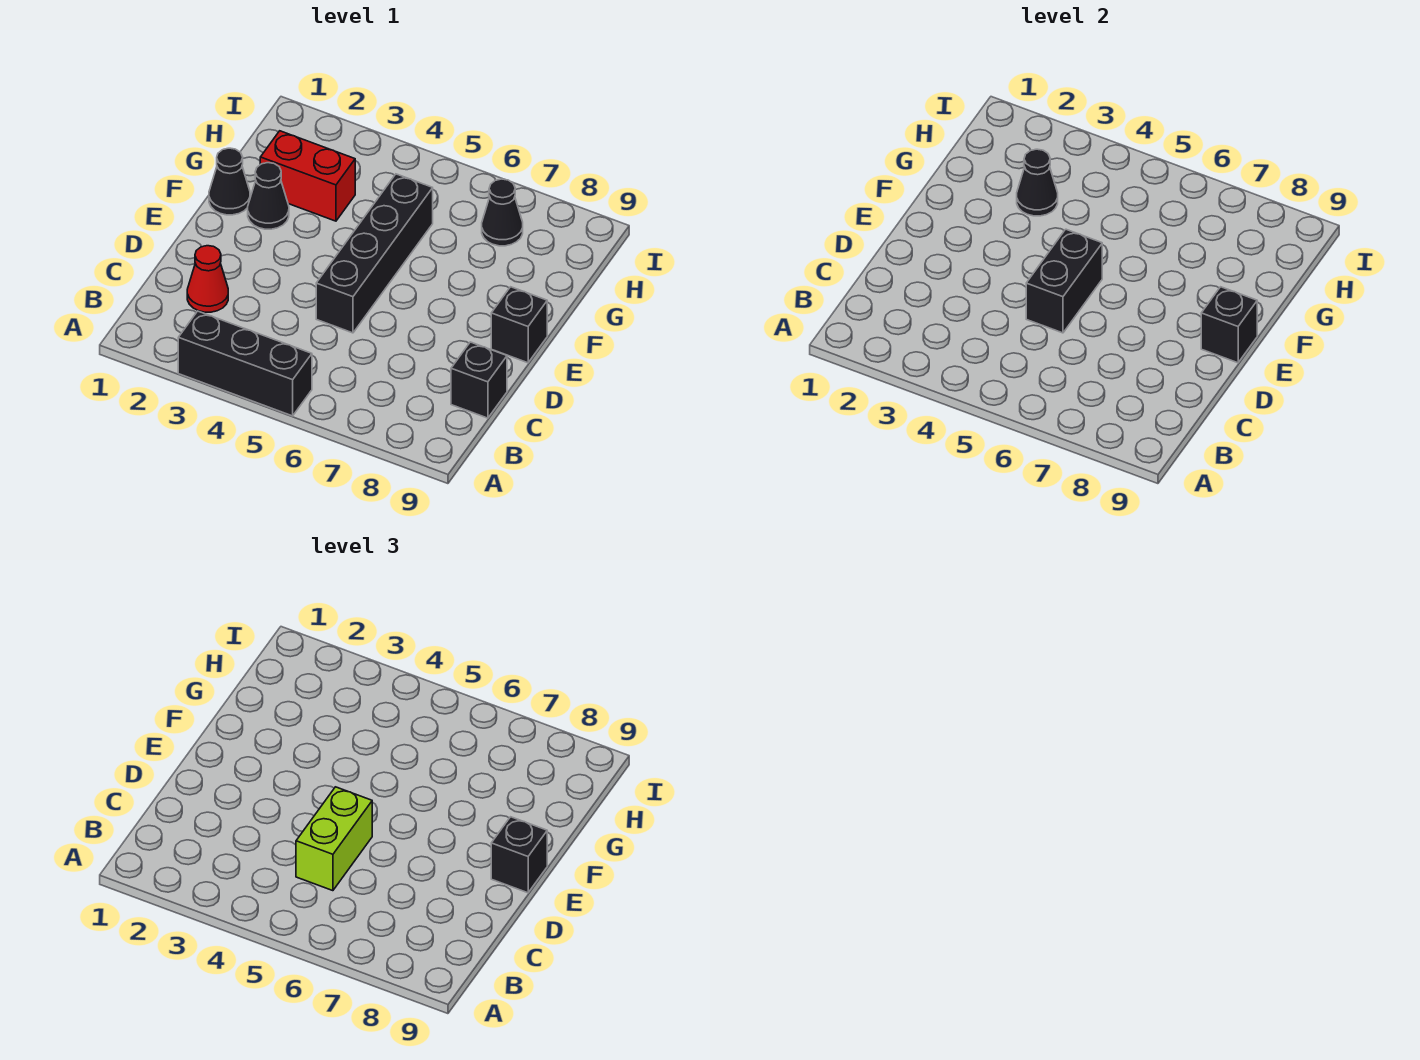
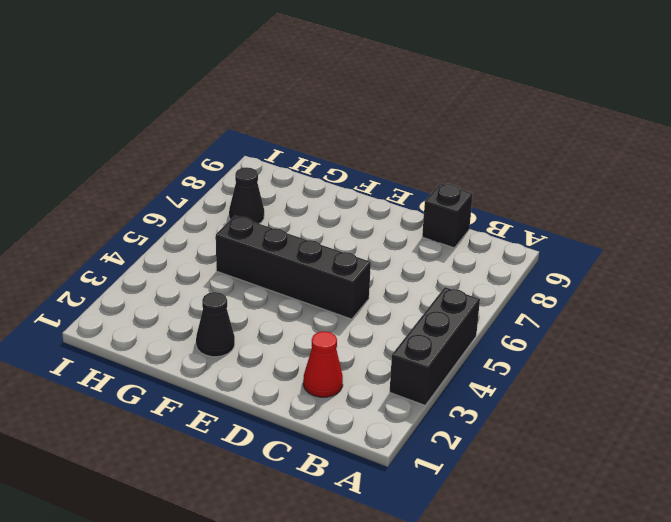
none -> black 1x1 brick [491,287,547,363]
none -> black 1x1 cone [209,148,250,215]
none -> red 1x2 brick [260,131,355,221]

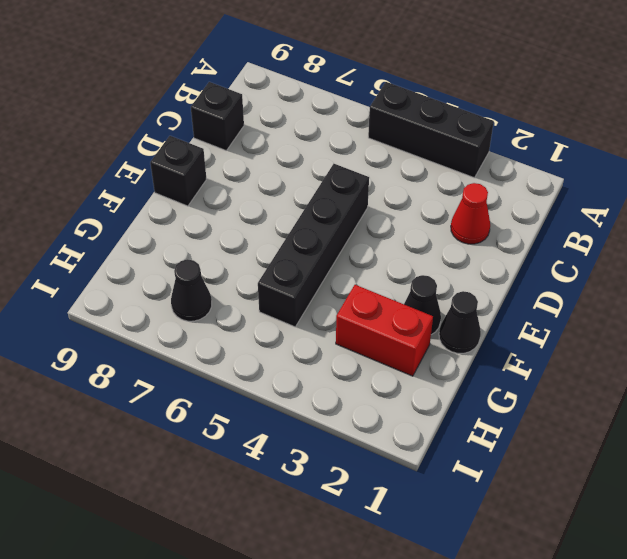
none -> black 1x2 brick [1026,229,1102,333]
none -> black 1x1 brick [1201,287,1257,363]
none -> black 1x1 cone [1017,149,1058,216]

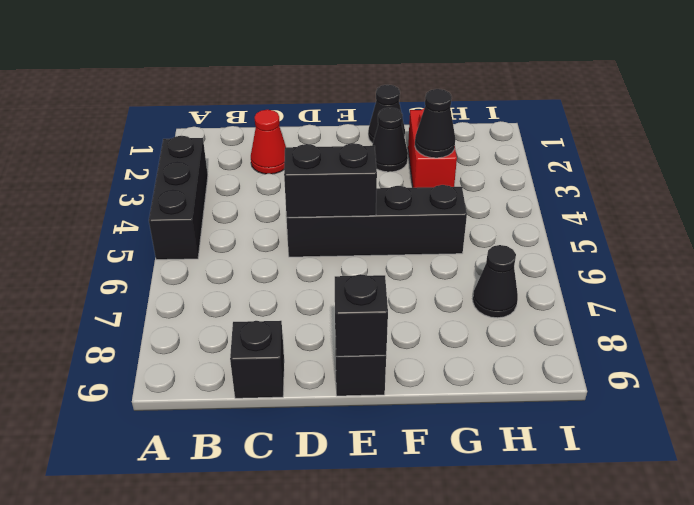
none -> lime 1x2 brick [296,787,372,891]
none -> black 1x1 brick [491,817,547,893]

